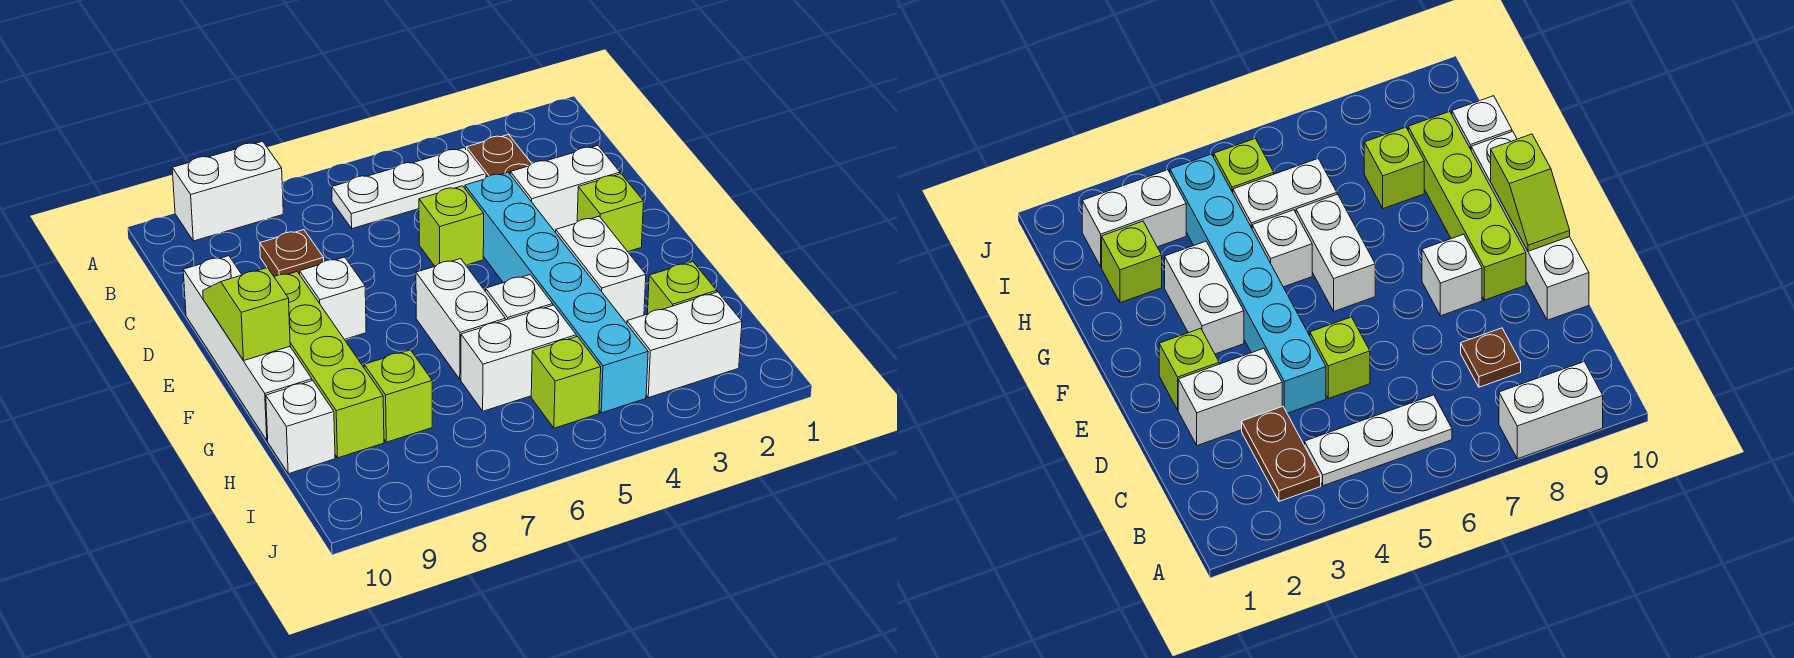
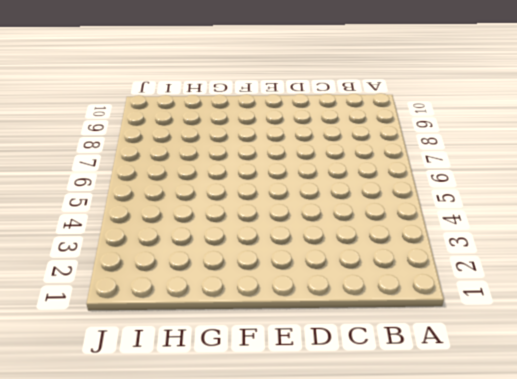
none -> white 1x2 brick [172,141,283,241]
none -> brown 1x2 plate [467,135,532,178]
none -> white 1x3 plate [332,148,485,229]

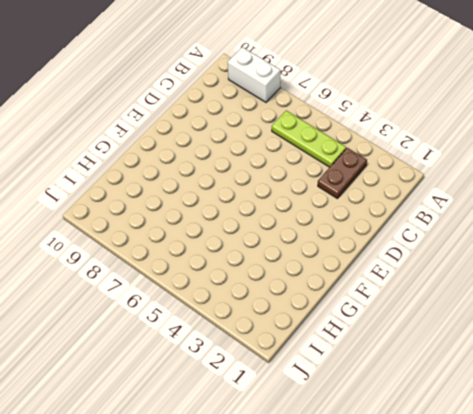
lime 1x3 plate [272,111,346,167] -> white 1x3 plate [332,148,485,229]
none -> brown 1x1 plate [260,230,324,277]
none -> white 1x2 brick [510,146,620,233]
none -> cyan 1x6 brick [465,172,648,413]

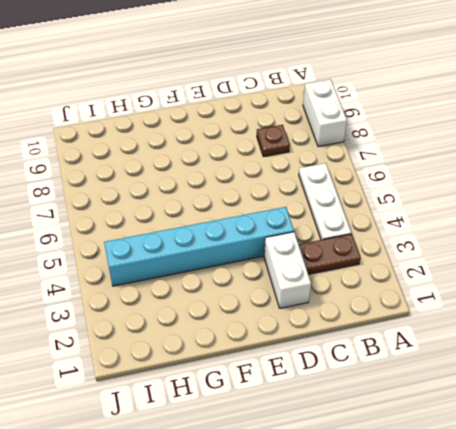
none -> lime 1x1 brick [419,186,484,266]
none -> white 1x4 brick [183,256,312,441]
none -> lime 1x1 brick [577,174,644,251]

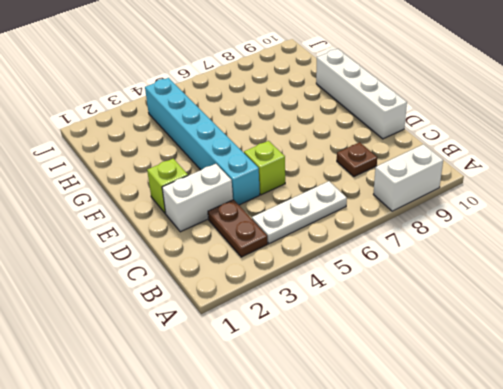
none -> white 1x1 brick [300,257,366,340]
none -> lime 1x4 brick [274,272,384,458]
none -> white 1x2 brick [556,216,646,324]

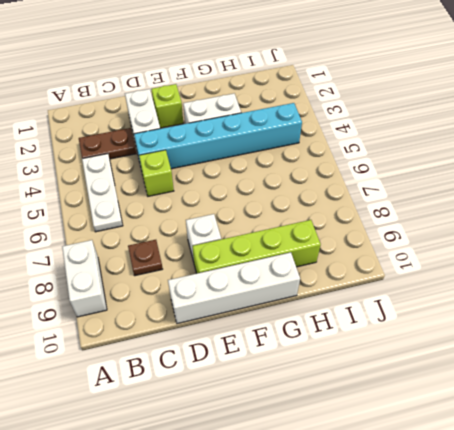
none -> white 1x2 brick [416,259,505,379]
none -> white 1x1 brick [486,275,553,320]
none -> lime 1x1 brick [647,262,717,314]

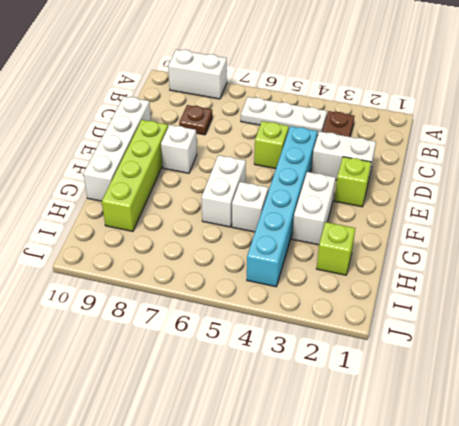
none -> white 1x2 brick [461,305,576,411]
none -> lime 1x1 brick [364,350,432,442]
none -> white 1x1 brick [266,381,335,474]

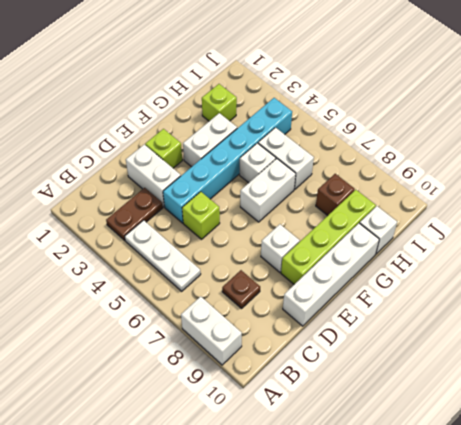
brown 1x1 brick [316,174,355,216] -> lime 1x1 brick [364,350,432,442]
none -> white 1x2 brick [627,292,742,398]
none -> lime 1x1 brick [531,336,601,428]
none -> lime 1x2 slope [203,268,290,360]

